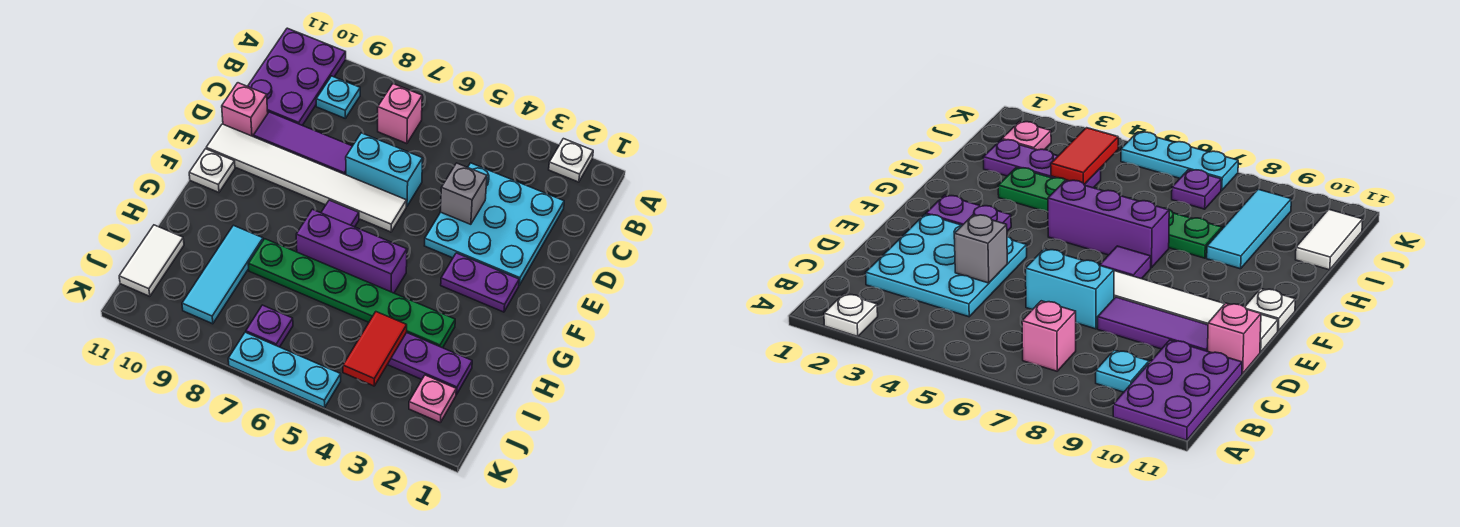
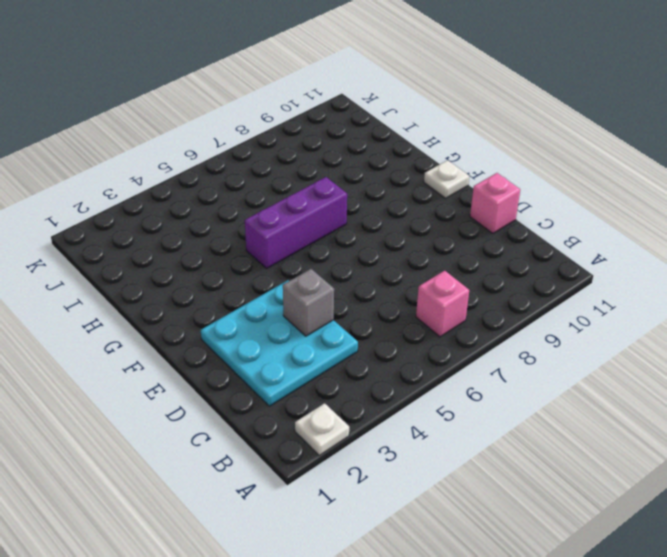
none -> purple 2x3 plate [248,28,346,125]
none -> cyan 1x1 plate [316,76,360,118]
none -> cyan 1x2 brick [346,133,423,206]

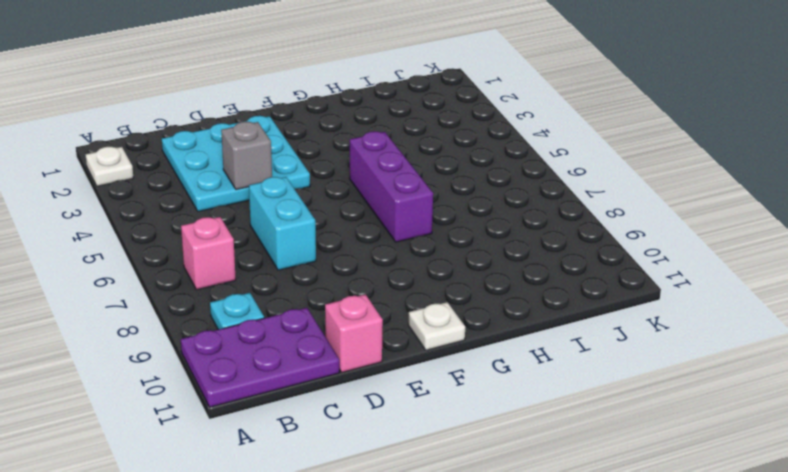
none -> purple 1x3 tile [253,112,352,175]
none -> white 1x6 tile [206,124,406,232]
none -> purple 1x2 plate [441,253,519,312]

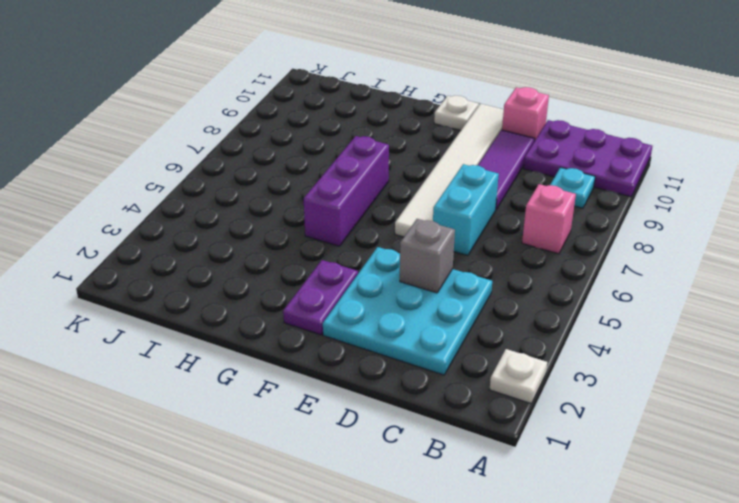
none -> purple 1x1 tile [321,200,359,227]
none -> green 1x6 plate [248,239,455,348]
none -> cyan 1x3 tile [182,225,263,324]

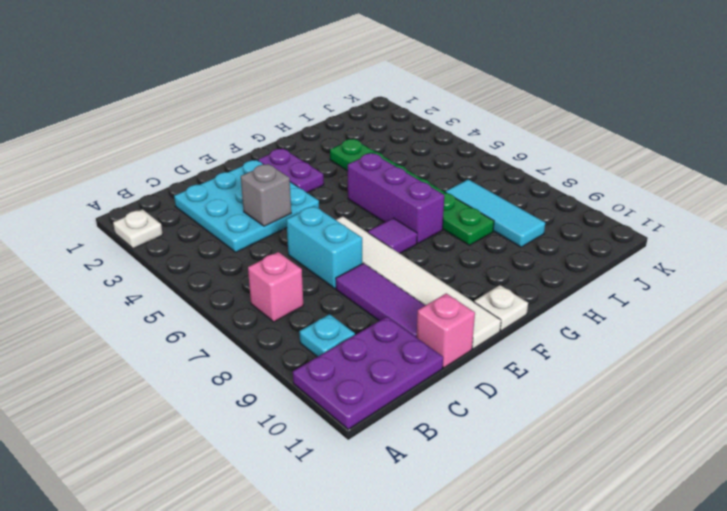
cyan 1x3 tile [445,179,545,247] -> cyan 1x3 tile turned to [182,225,263,324]
none -> purple 1x3 plate [387,333,472,394]
none -> white 1x2 tile [119,225,184,296]
none -> pink 1x1 plate [409,375,456,423]

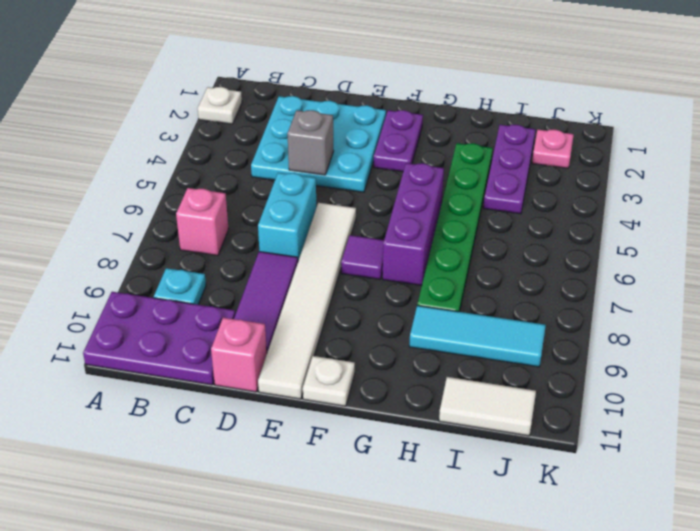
none -> purple 1x1 plate [246,305,293,347]
none -> cyan 1x3 plate [228,332,341,408]
none -> red 1x2 tile [343,312,407,386]

